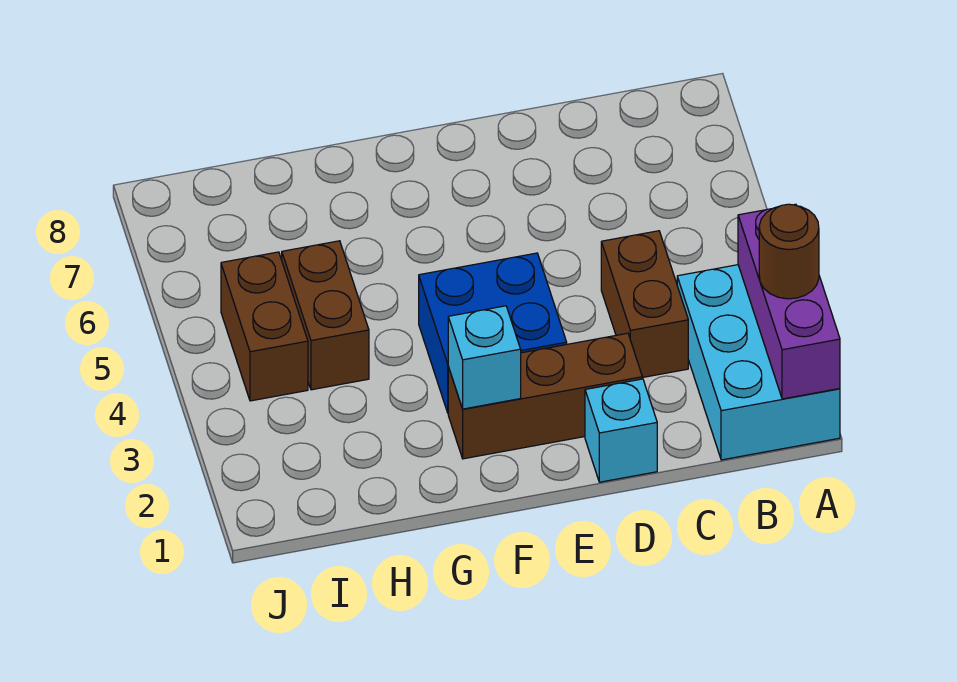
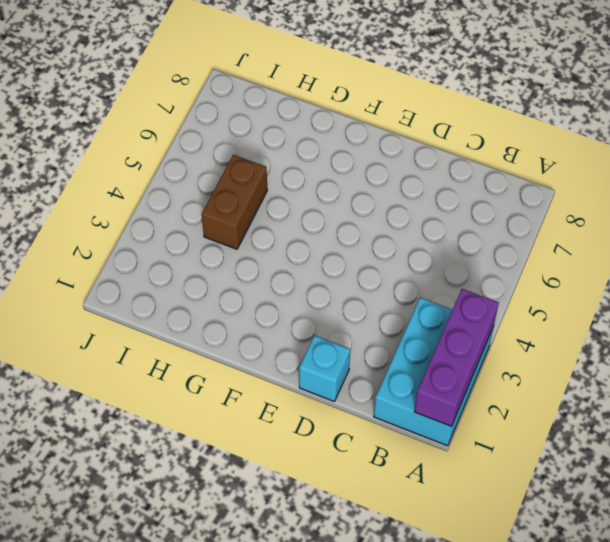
none -> brown 1x2 brick [601,231,688,378]
none -> brown 1x3 brick [448,333,642,459]

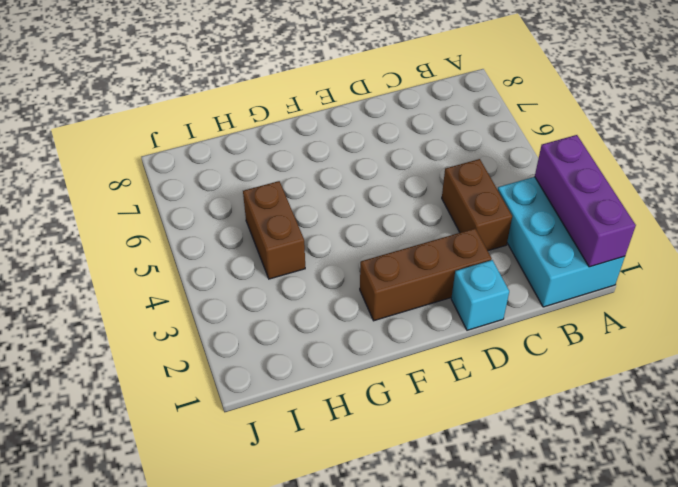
none -> blue 2x2 brick [419,253,567,413]
none -> brown 1x2 brick [221,252,308,401]

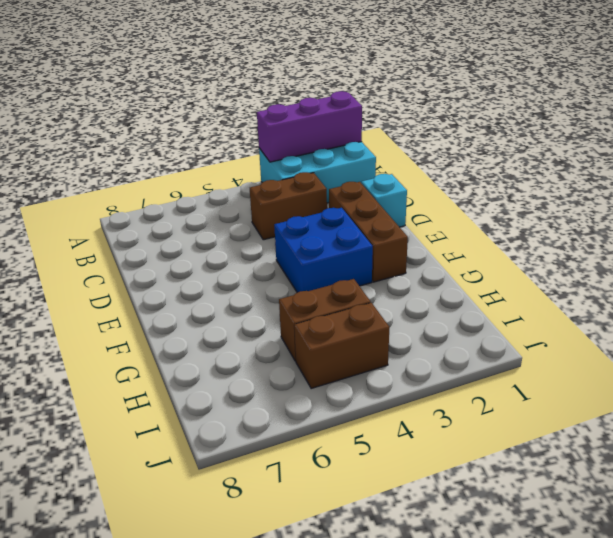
none -> cyan 1x1 brick [448,306,521,409]
none -> brown 1x1 round brick [759,204,819,299]

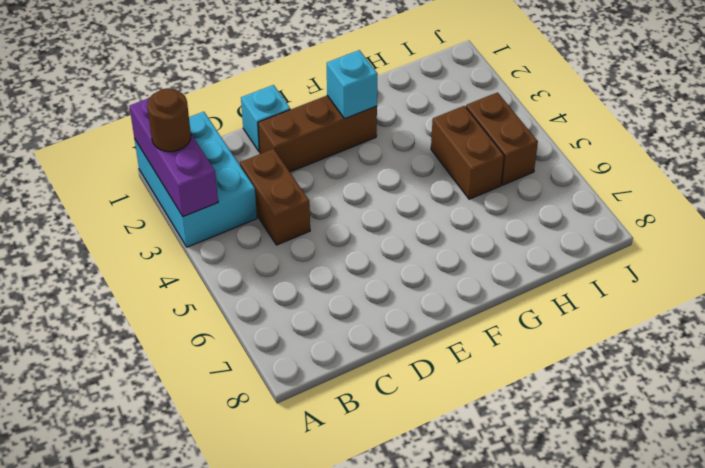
none -> blue 2x2 brick [419,253,567,413]

